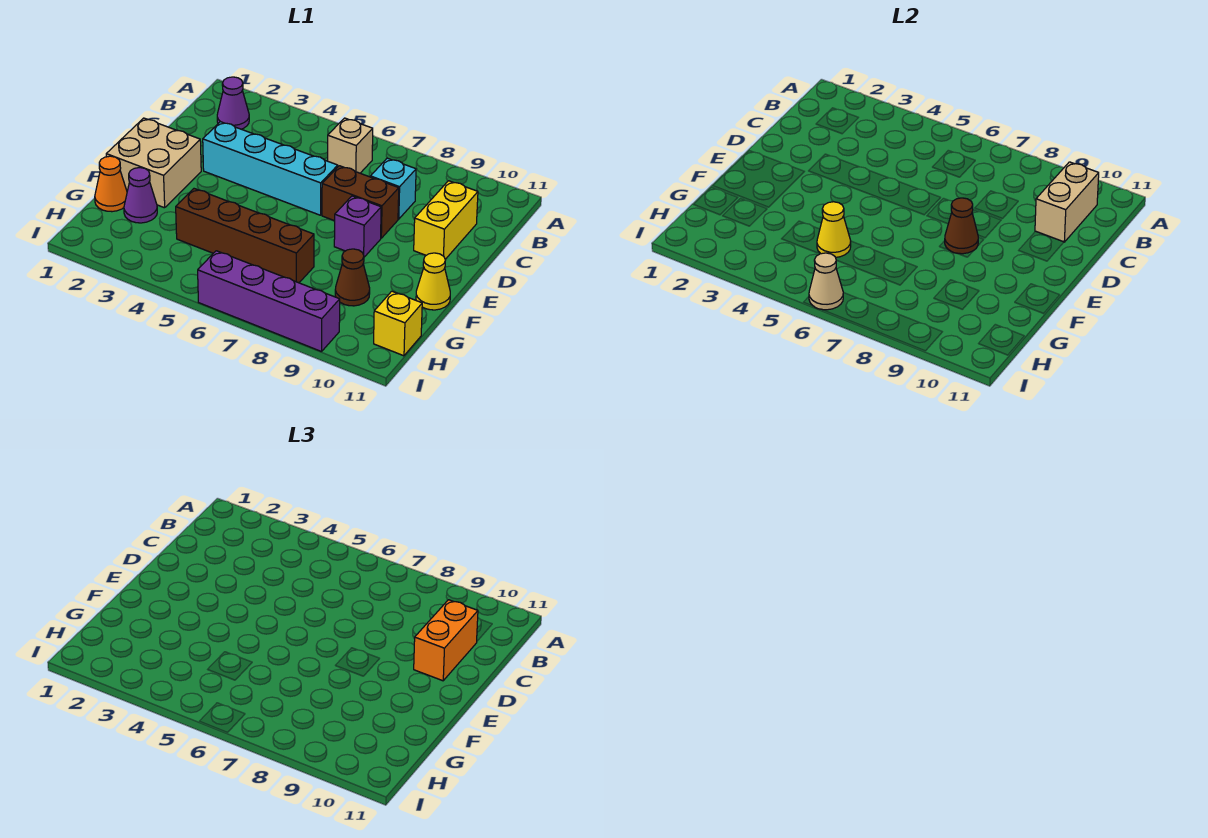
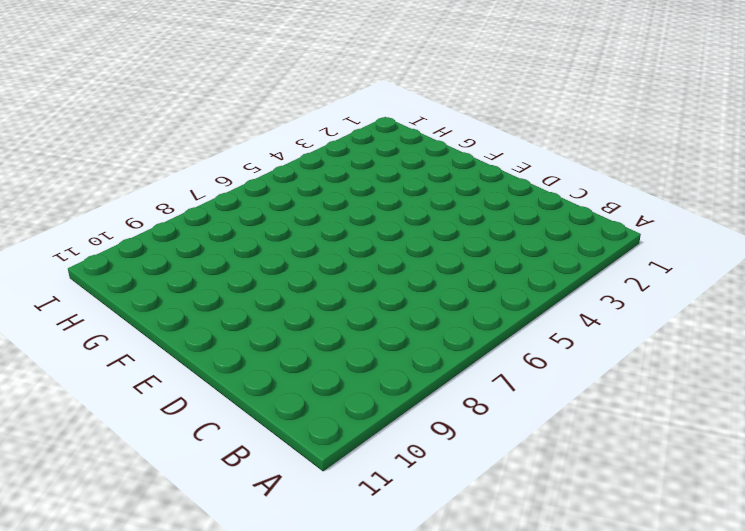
none -> purple 1x1 cone [217,77,249,129]
none -> tan 1x1 brick [328,118,373,173]
none -> cyan 1x1 brick [370,158,416,219]

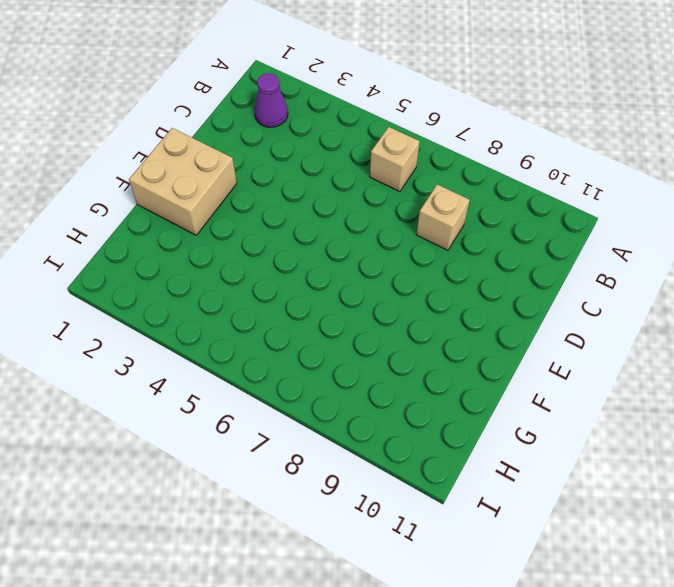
tan 1x1 brick [416,184,470,250] -> cyan 1x1 brick [370,158,416,219]
none -> yellow 1x2 brick [414,181,478,259]
none -> cyan 1x4 brick [203,122,338,215]
none -> brown 1x2 brick [322,166,399,238]

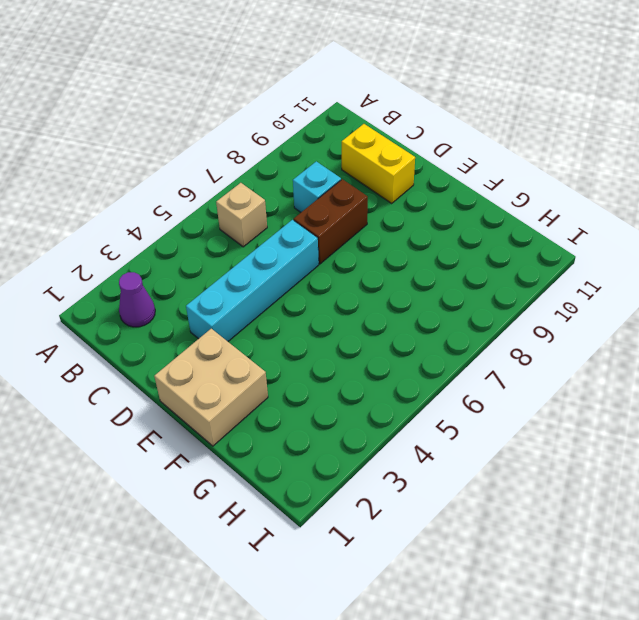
none -> purple 1x1 brick [334,196,381,257]
none -> yellow 1x1 cone [416,253,450,310]
none -> orange 1x1 cone [95,156,127,212]

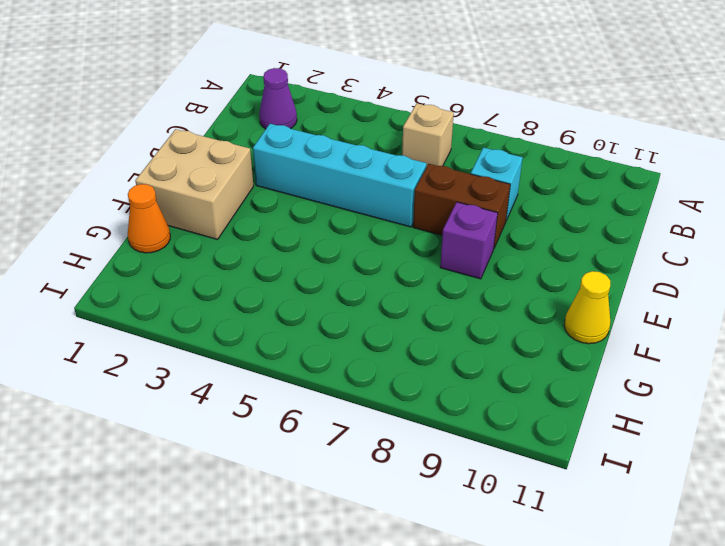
none -> yellow 1x2 brick [414,181,478,259]
none -> purple 1x1 cone [124,168,157,223]
none -> brown 1x4 brick [176,189,314,283]

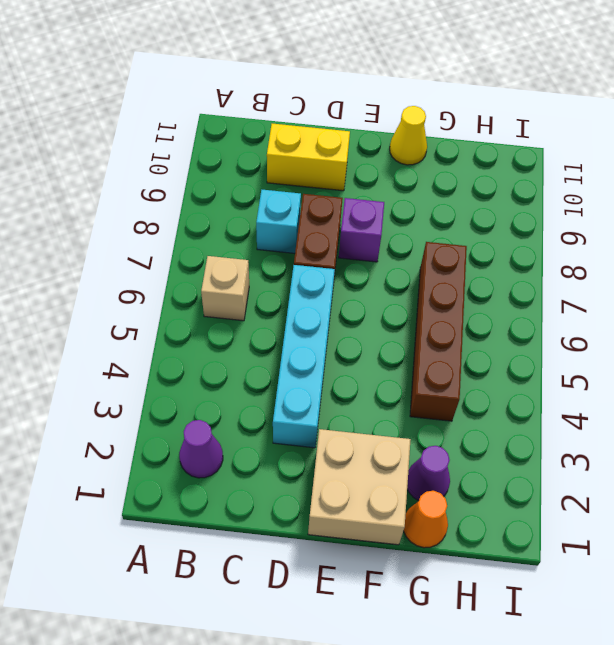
none -> brown 1x1 cone [335,249,370,306]
none -> yellow 1x1 brick [374,291,422,356]
none -> purple 1x4 brick [198,251,340,352]

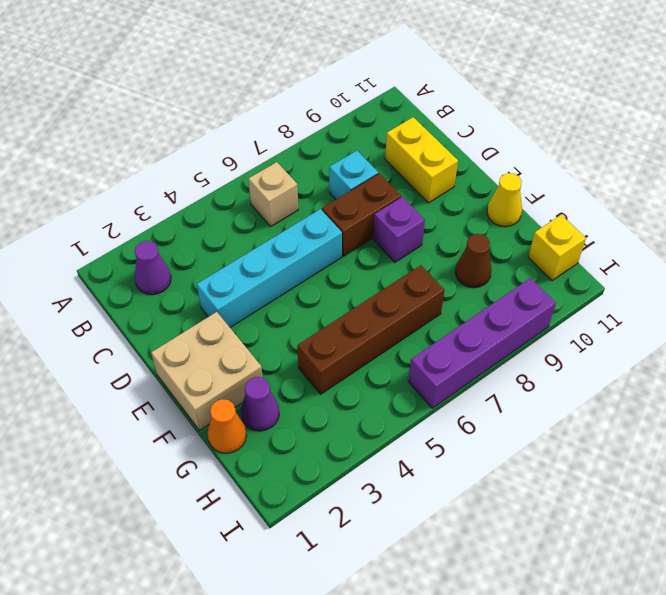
none -> tan 1x2 brick [1035,162,1099,242]
none -> brown 1x1 cone [945,198,978,254]
none -> yellow 1x1 cone [817,202,851,257]

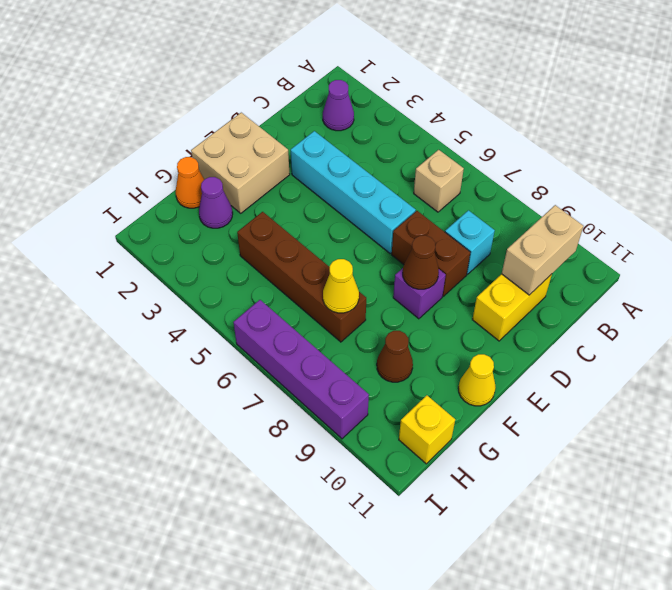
yellow 1x1 cone [323,259,359,313] -> yellow 1x1 cone moved to [817,202,851,257]
none -> tan 1x1 cone [809,253,843,310]
none -> orange 1x2 brick [414,600,478,681]

